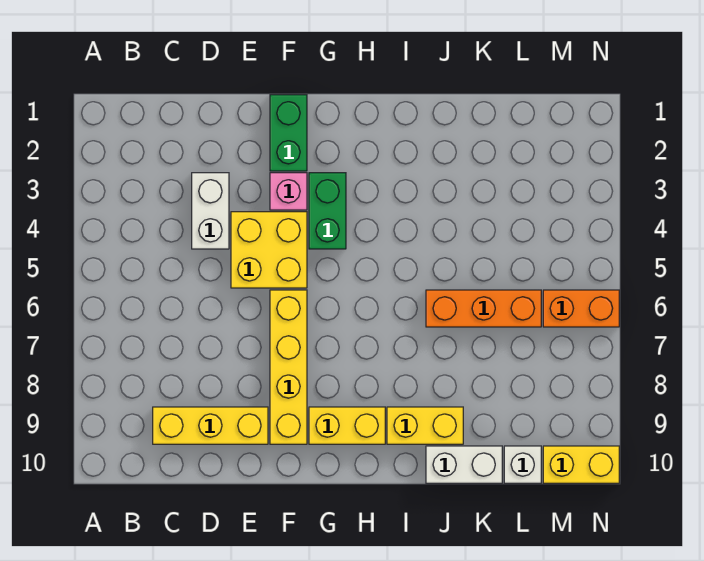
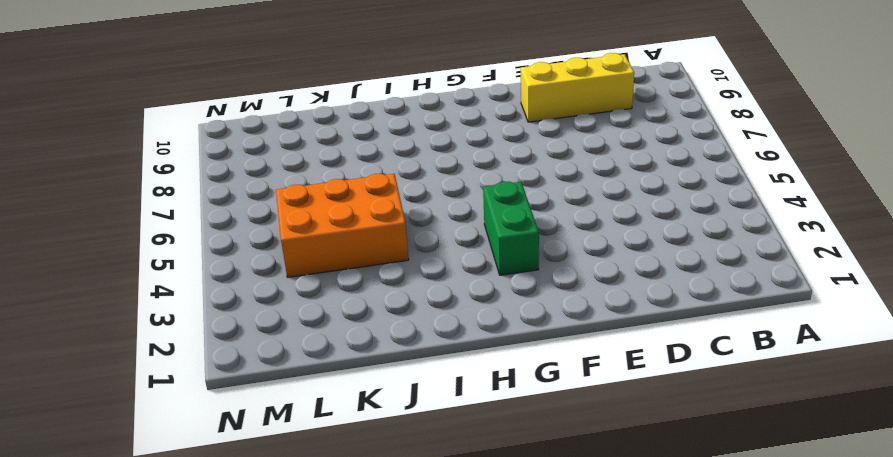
orange 2x3 brick [276,174,409,277] -> none
none -> white 1x2 brick [192,173,229,249]
none -> yellow 2x2 brick [231,212,307,288]
none -> green 1x2 brick [270,95,307,171]

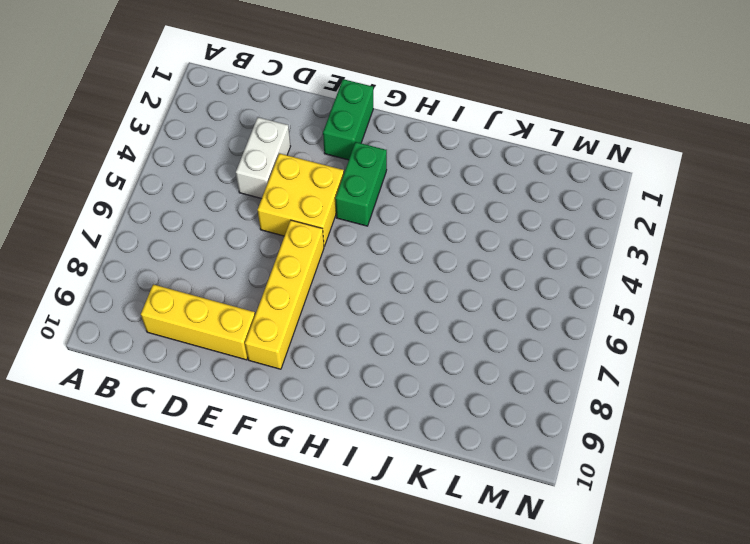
none -> pink 1x1 brick [270,173,307,210]
none -> yellow 1x2 brick [309,407,385,444]
none -> yellow 1x2 brick [387,407,463,444]

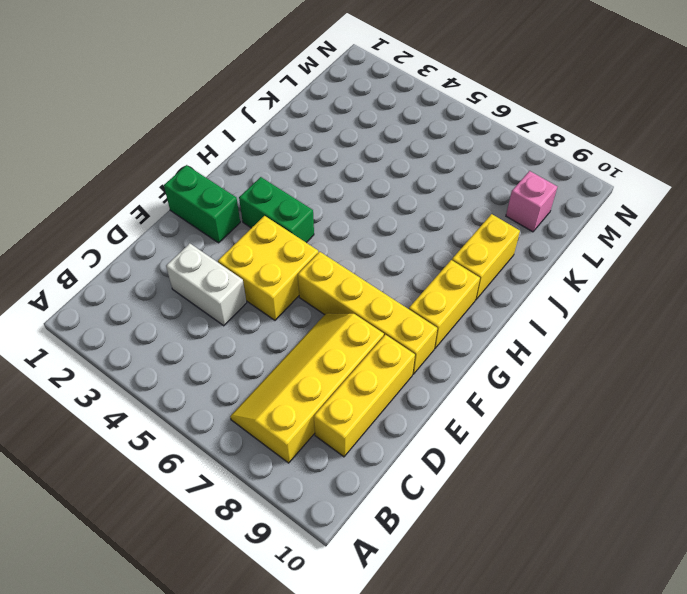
yellow 2x4 slope [230,313,384,463] -> none
pink 1x1 brick [506,171,557,232] -> pink 1x1 brick moved to [270,173,307,210]
none -> orange 1x3 brick [426,290,541,327]
none -> white 1x2 brick [426,446,502,483]
none -> white 1x1 brick [504,446,541,483]

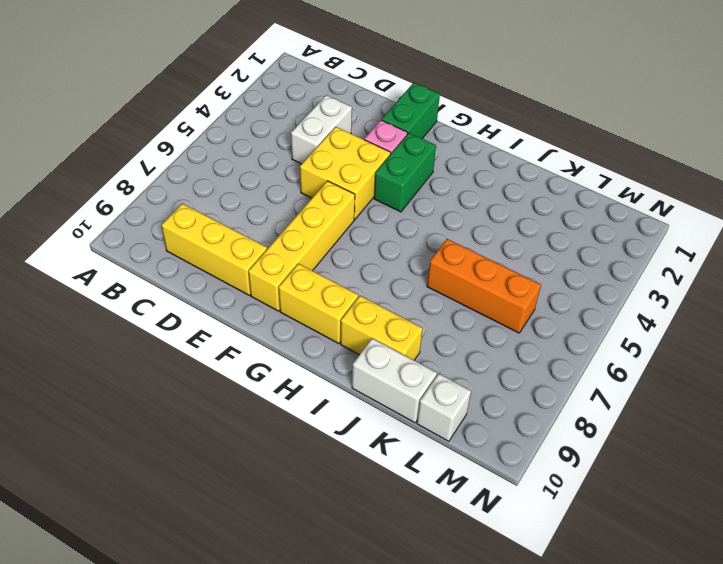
none -> orange 1x2 brick [543,290,619,327]
none -> yellow 1x2 brick [543,446,619,483]

